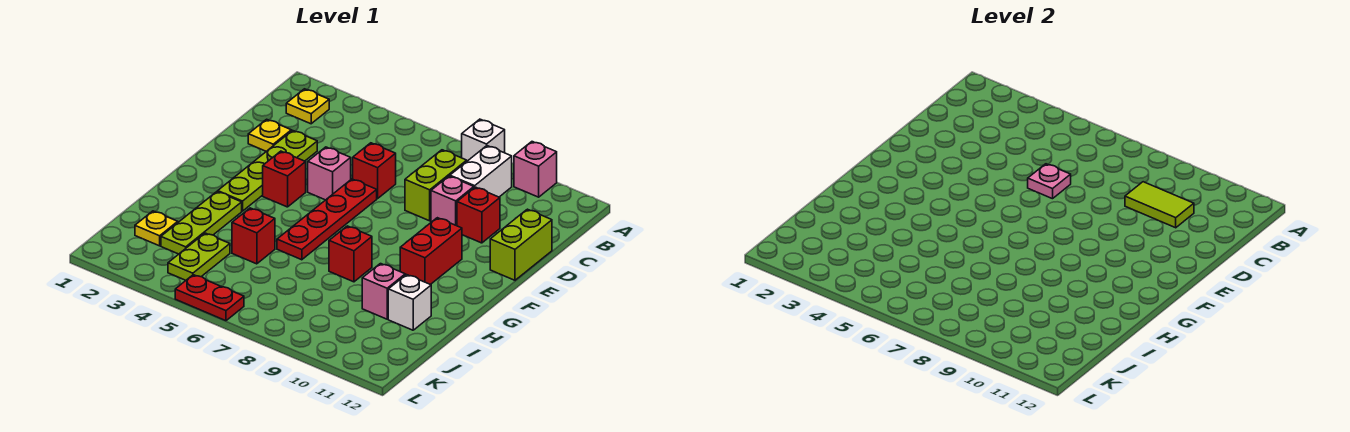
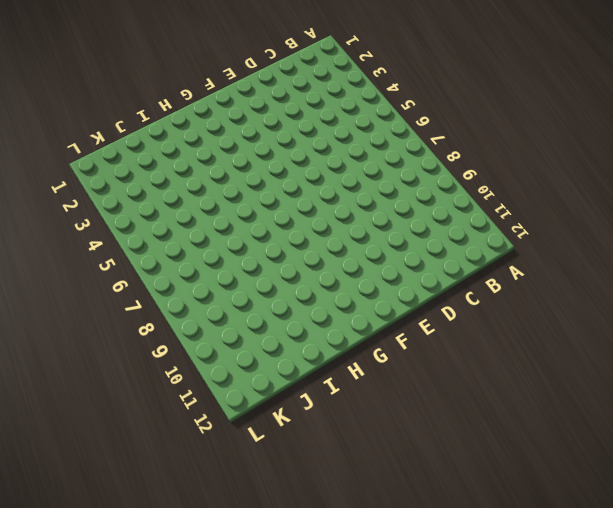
none -> white 1x1 brick [462,119,505,161]
none -> pink 1x1 brick [514,142,557,197]
none -> yellow 1x1 plate [286,89,329,124]

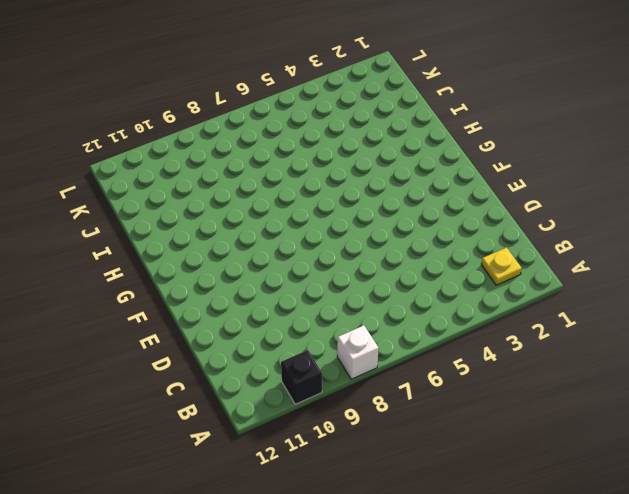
black 1x1 brick [281,350,322,404] -> pink 1x1 brick [514,142,557,197]
none -> white 1x2 brick [450,146,512,197]
none -> lime 1x2 brick [405,150,467,221]
none -> yellow 1x1 plate [248,119,291,151]

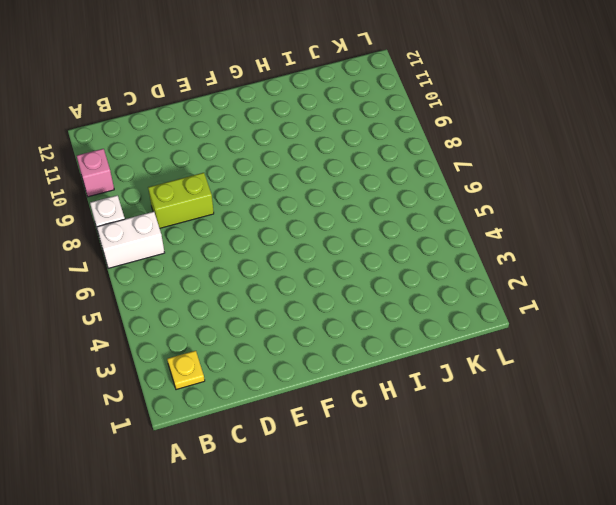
white 1x2 brick [97,212,165,268] -> white 1x2 brick moved to [450,146,512,197]
none -> yellow 1x1 plate [248,119,291,151]
none -> lime 1x4 plate [218,130,317,211]
none -> red 1x1 brick [353,143,396,199]

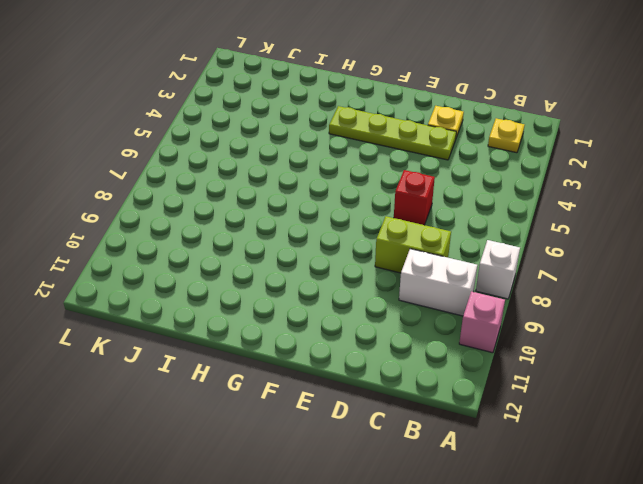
none -> pink 1x1 brick [431,176,474,226]
none -> red 1x1 brick [457,187,500,243]
none -> lime 1x2 brick [490,209,552,280]

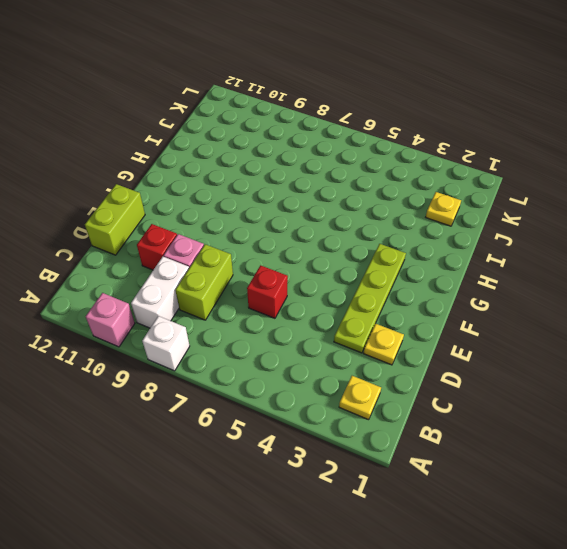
none -> pink 1x1 brick [308,147,351,200]
none -> red 1x4 plate [277,179,377,260]
none -> red 1x1 brick [263,151,306,207]

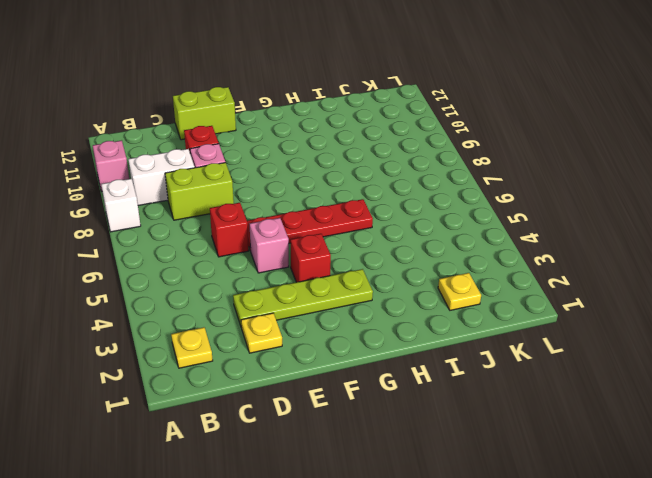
none -> red 1x2 brick [400,218,462,285]
none -> lime 1x3 plate [161,192,242,254]
none -> red 1x1 brick [329,226,372,282]

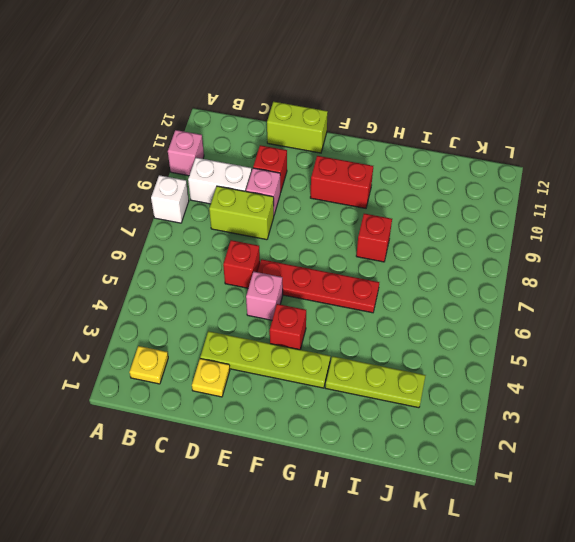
none -> red 1x1 brick [232,208,275,264]
none -> pink 1x1 brick [362,264,405,319]
none -> white 1x1 brick [388,275,431,330]

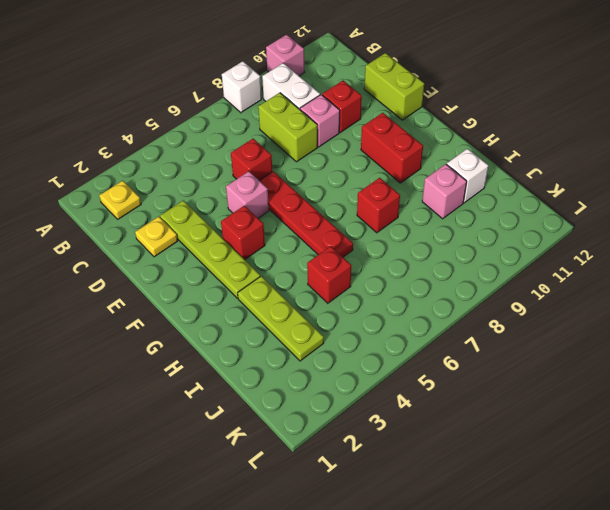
none -> yellow 1x1 plate [135,211,178,246]
none -> lime 1x2 plate [168,233,230,280]
none -> red 1x2 plate [175,275,244,321]

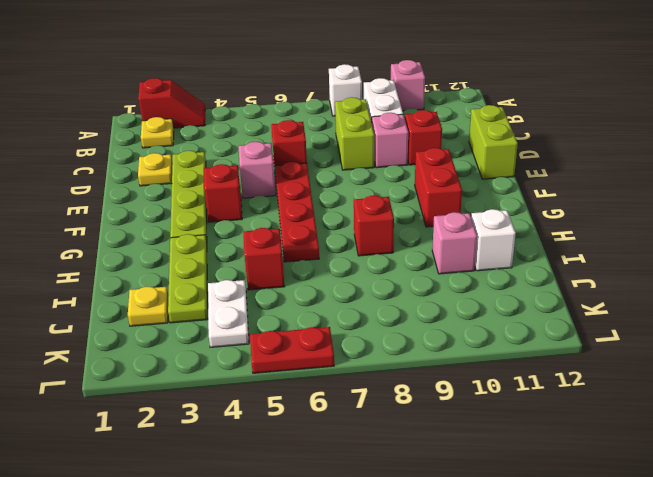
red 1x2 slope [138,78,205,128] -> none
white 1x2 plate [208,280,249,347] -> lime 1x2 plate [168,233,230,280]
none -> lime 1x2 tile [1125,182,1194,228]
none -> pink 1x1 plate [1028,164,1071,199]

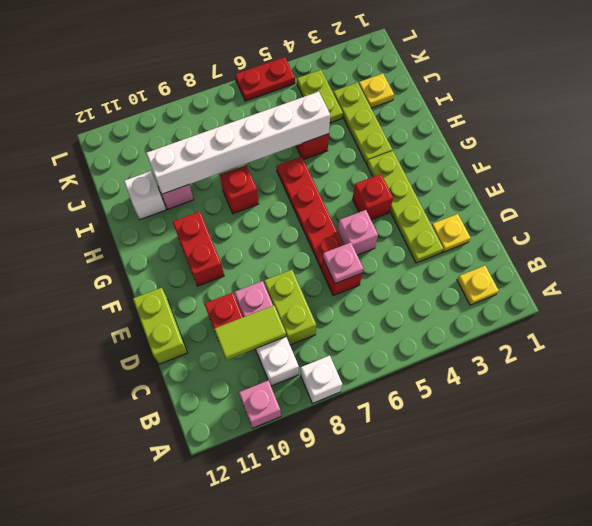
white 1x6 brick [146,92,330,194] -> none

